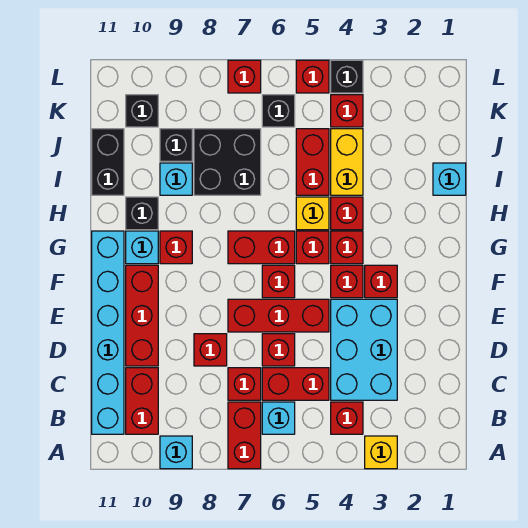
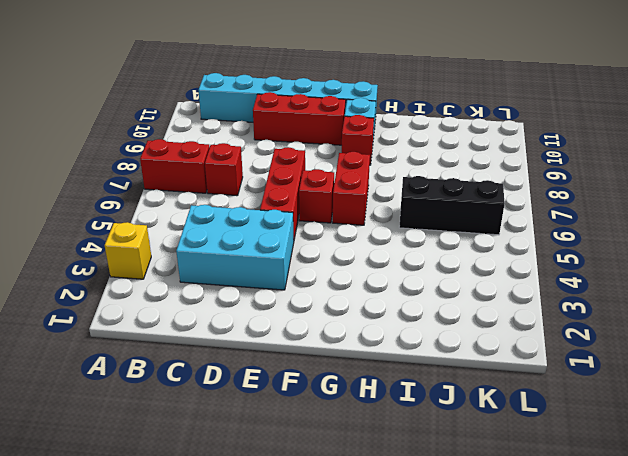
black 1x3 brick [399,176,504,235] -> black 1x1 brick [262,95,295,127]
none -> cyan 1x1 brick [160,436,192,469]
none -> red 1x1 brick [331,402,363,434]
none -> cyan 1x1 brick [262,402,295,434]
none -> red 1x2 brick [126,368,158,434]

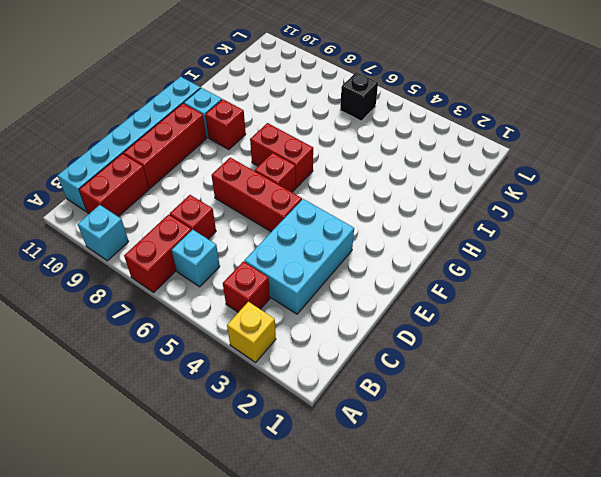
none -> red 1x2 brick [262,368,329,400]
none -> red 1x1 brick [262,334,295,366]
none -> red 1x1 brick [194,334,227,366]
none -> red 1x1 brick [365,265,397,298]

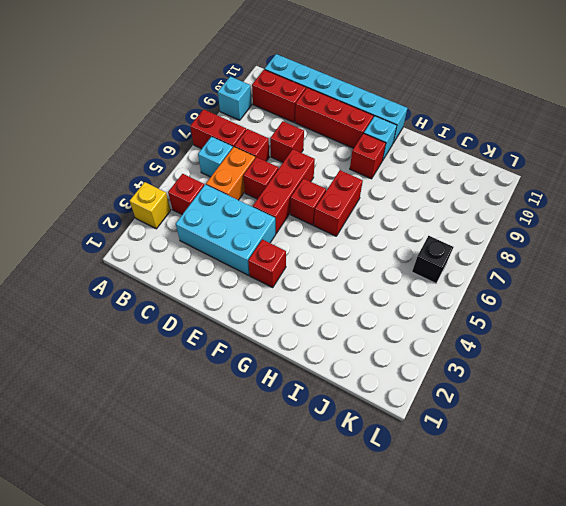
orange 1x2 brick [206,147,255,200] -> red 1x2 brick [262,368,329,400]
none -> red 1x1 brick [331,265,363,298]
none -> red 1x1 brick [331,231,363,264]
none -> red 1x1 brick [296,231,329,264]
none -> red 1x1 brick [331,197,363,230]

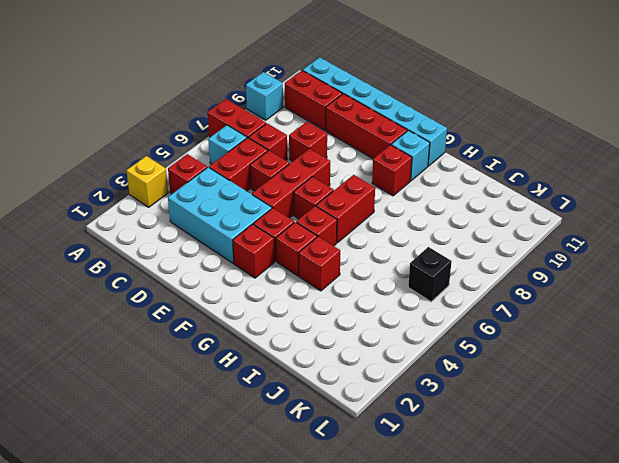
none -> yellow 1x1 brick [296,197,329,230]
none -> black 1x1 brick [126,197,158,230]
none -> cyan 1x1 brick [433,163,466,195]
none -> yellow 1x2 brick [331,129,363,195]

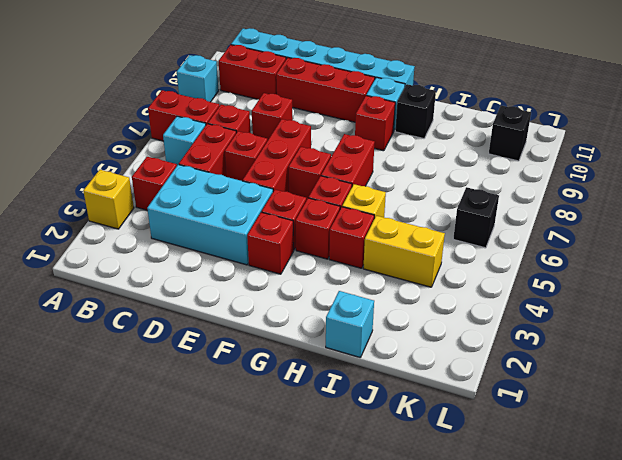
none -> red 1x2 brick [296,129,329,195]
none -> black 2x2 brick [194,129,261,195]
none -> cyan 1x1 brick [160,163,192,195]
none -> black 1x2 brick [92,129,124,195]

